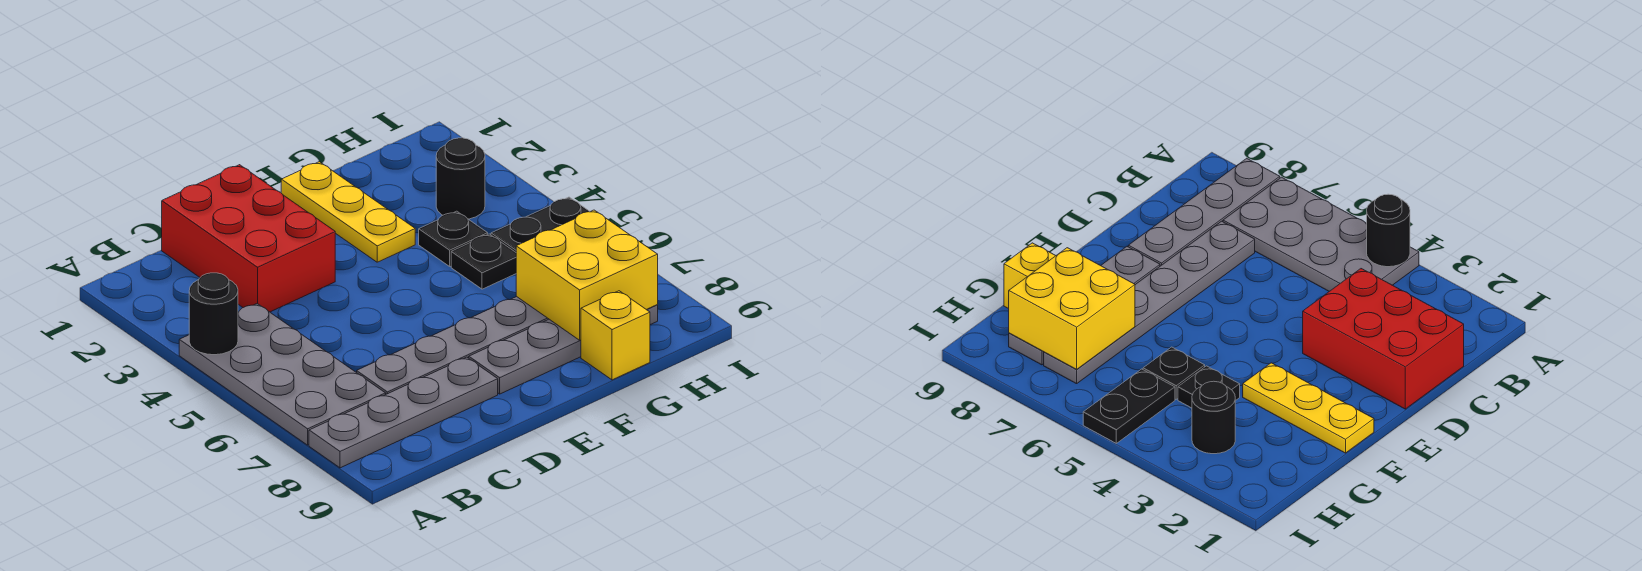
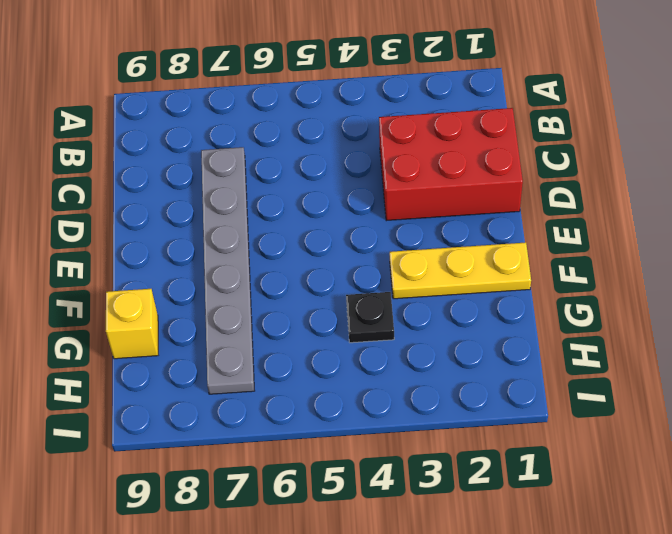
none -> grey 2x4 plate [179,304,386,445]
none -> grey 1x4 plate [309,357,498,468]
none -> grey 1x4 plate [469,305,658,394]

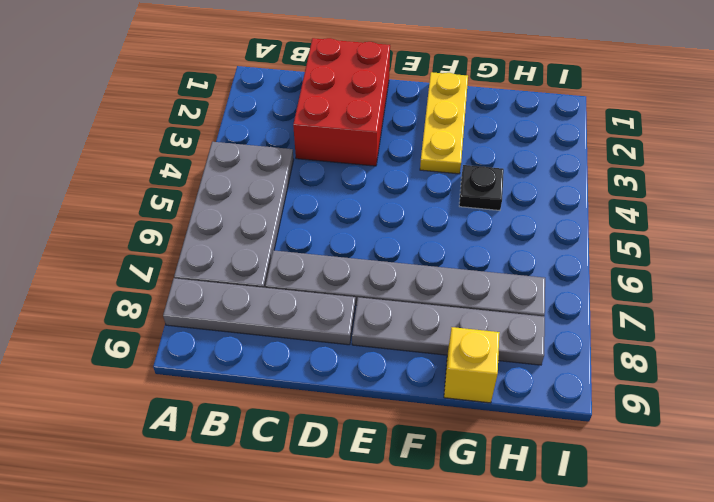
none -> black 1x1 plate [451,234,516,289]
none -> black 1x1 round brick [436,138,485,219]
none -> black 1x2 plate [491,197,590,252]

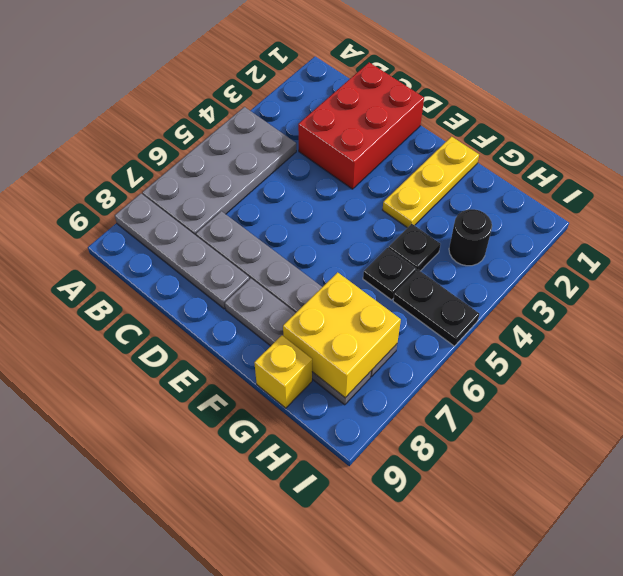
none -> black 1x1 round brick [189,273,238,355]

